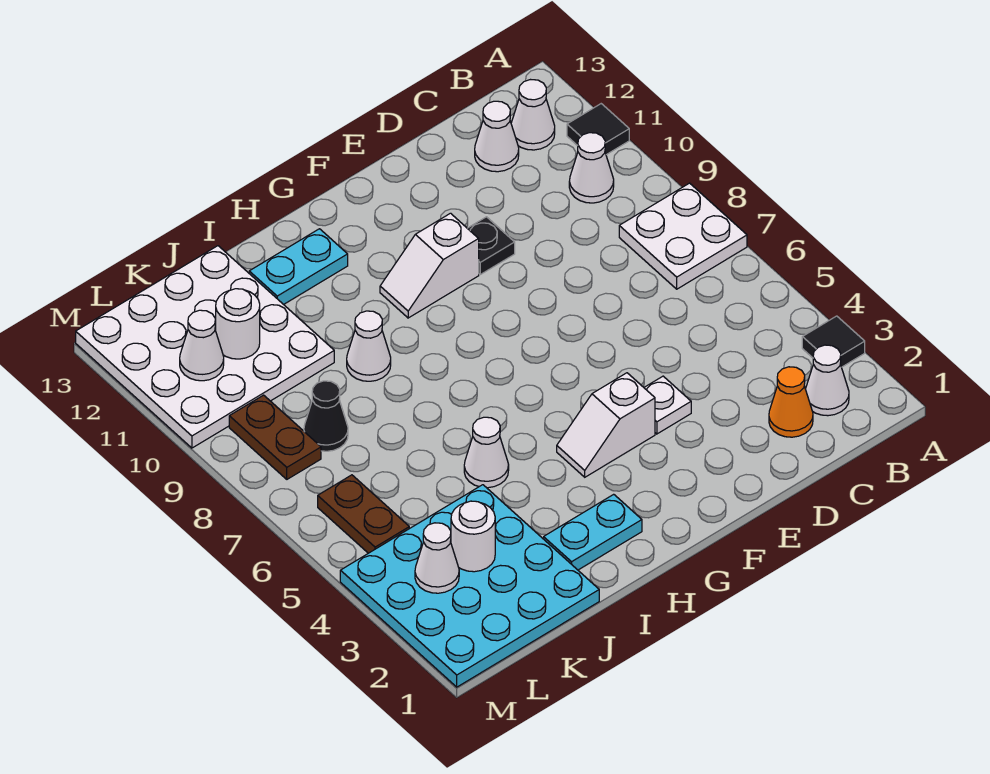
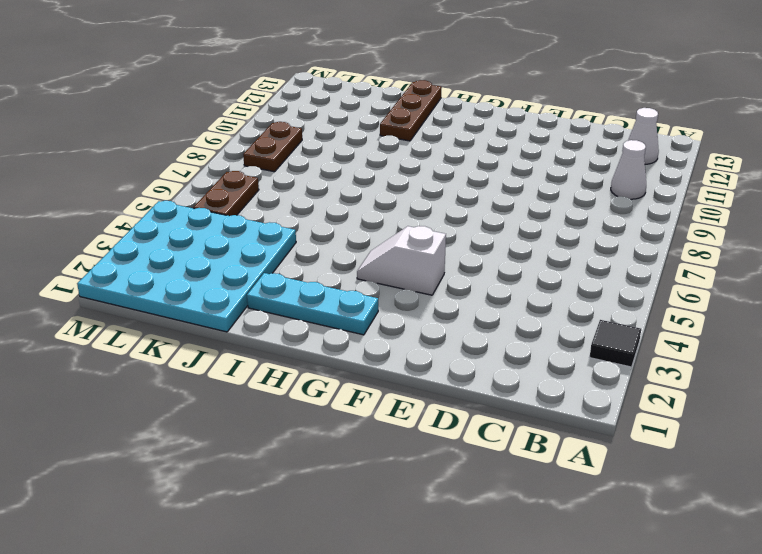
cyan 1x3 plate [247,273,378,335] -> cyan 1x2 plate [544,494,642,570]
brown 1x3 plate [380,80,442,141] -> cyan 1x2 plate [249,229,348,305]
none -> white 2x2 plate [619,183,747,289]
none -> black 1x1 tile [567,104,629,155]
none -> white 1x1 cone [806,345,849,416]

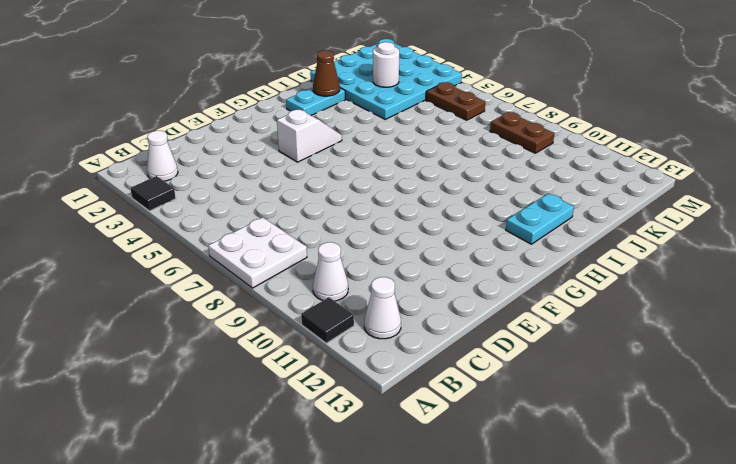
brown 1x1 cone [313,50,340,96] -> none
none -> orange 1x1 cone [769,367,813,437]
none -> white 1x1 cone [475,101,519,172]
none -> white 1x1 plate [644,376,691,434]

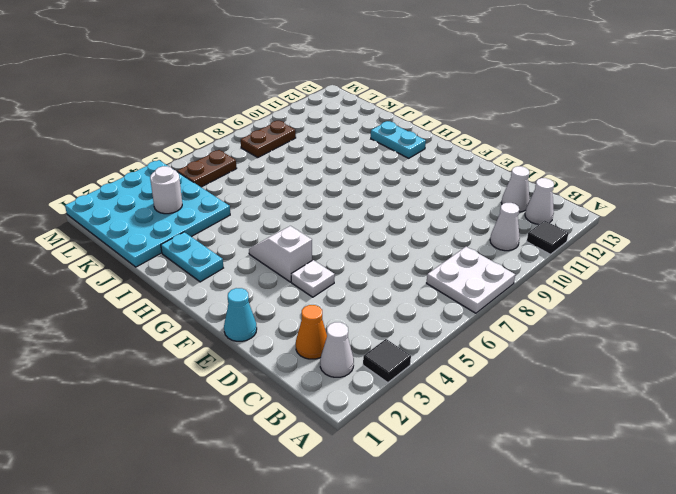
cyan 1x1 cone [224,288,257,341] -> none
none -> black 1x1 plate [467,217,515,274]
none -> white 1x2 slope [380,213,479,318]
none -> white 1x1 cone [464,417,509,488]

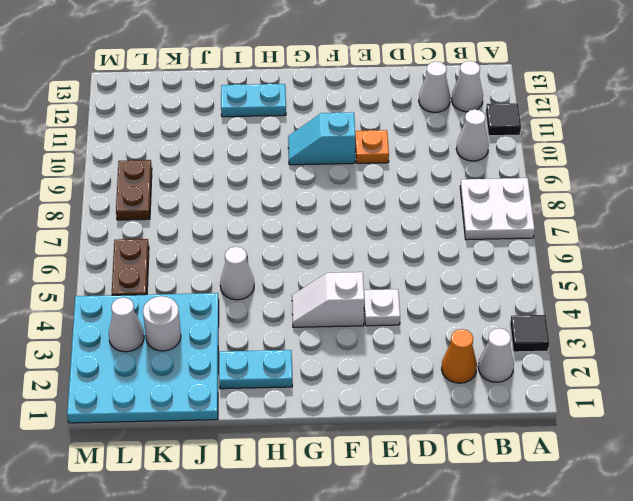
orange 1x1 plate [355,130,389,163] -> black 1x1 plate [467,217,515,274]
cyan 1x2 slope [288,112,355,165] -> white 1x2 slope [380,213,479,318]
none -> white 1x1 cone [347,311,391,381]
none -> white 4x4 plate [76,246,334,448]
none -> black 1x1 cone [304,381,348,451]

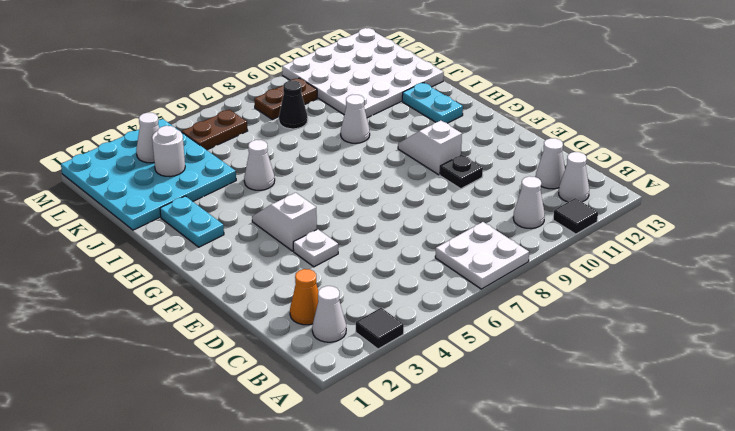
none -> white 1x1 round brick [215,289,260,359]
none -> white 1x1 cone [180,310,224,381]

